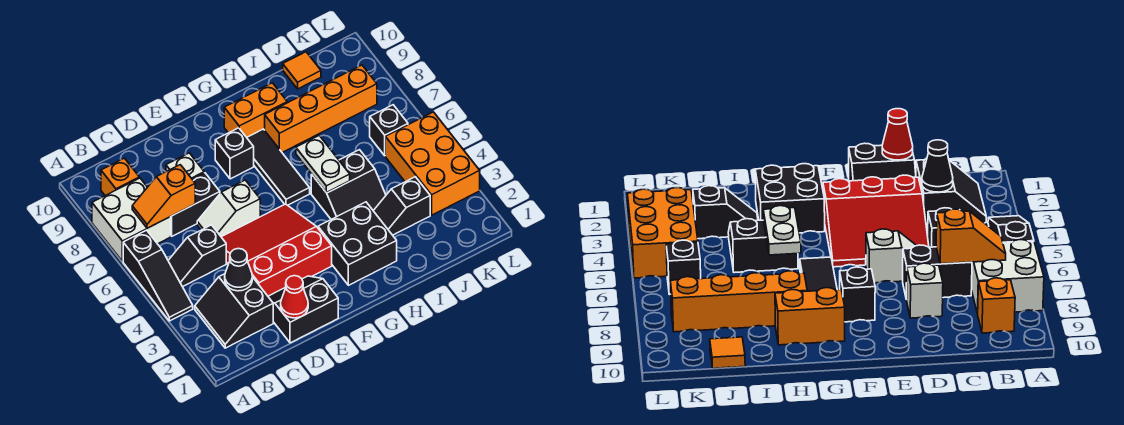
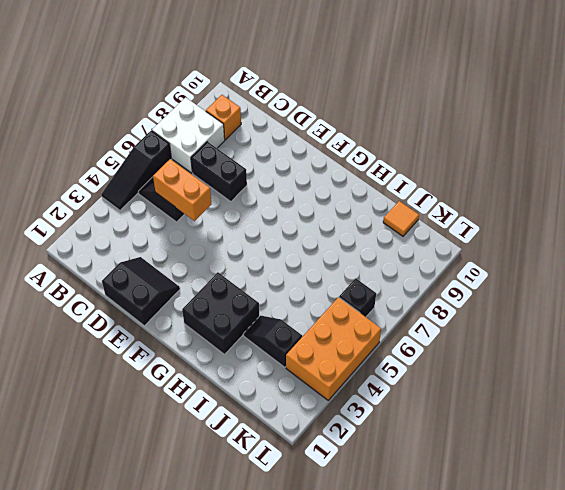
orange 1x2 brick [153,159,211,221] -> orange 1x2 brick moved to [224,83,287,137]
none -> black 2x2 slope [195,274,273,348]
none -> red 3x3 slope [222,204,332,296]
none -> white 1x2 slope [197,180,260,237]

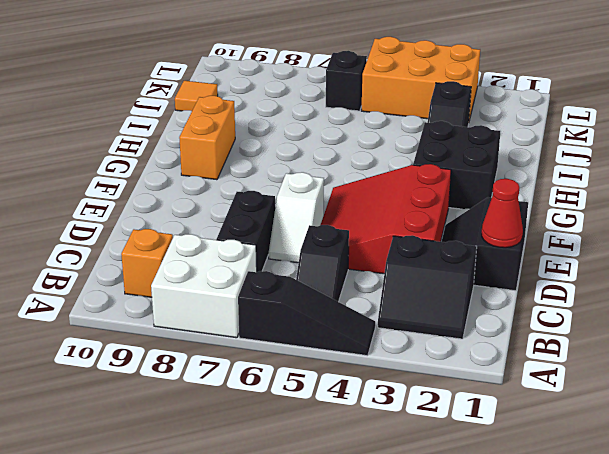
none -> white 1x1 brick [166,153,204,179]
none -> black 1x1 brick [215,128,254,179]
none -> black 1x3 tile [247,129,310,205]

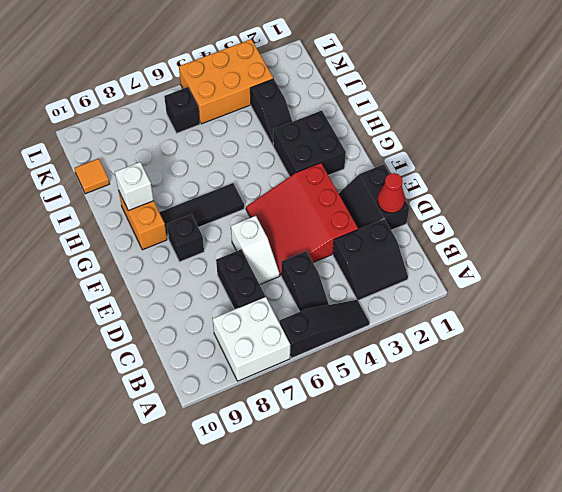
white 1x1 brick [115,162,154,211] -> white 1x1 brick moved to [166,153,204,179]
none -> orange 1x1 brick [101,158,139,196]
none -> black 2x2 slope [311,150,386,219]
none -> orange 1x4 brick [265,65,377,152]

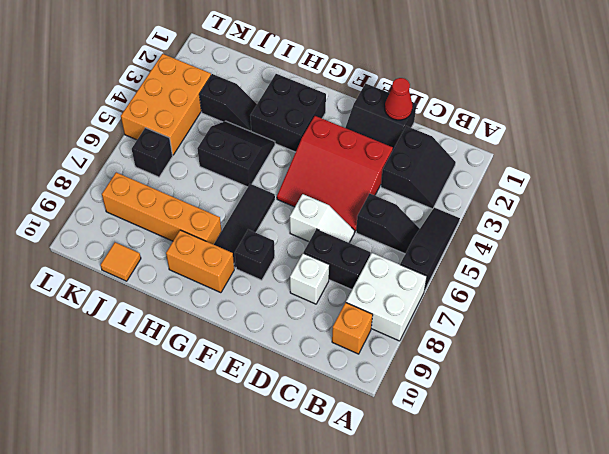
none -> orange 1x2 slope [132,165,195,228]
none -> black 1x1 cone [225,249,252,291]
none -> white 1x2 plate [296,136,350,193]

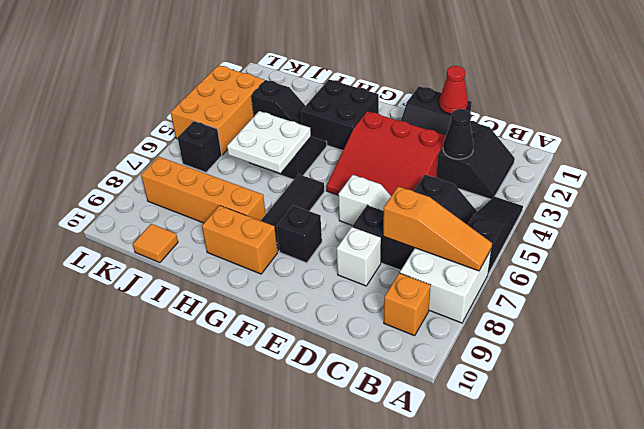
orange 1x3 slope [383,186,492,271] -> orange 1x2 slope [132,165,195,228]
white 2x2 plate [227,111,311,173] -> white 1x2 plate [296,136,350,193]

